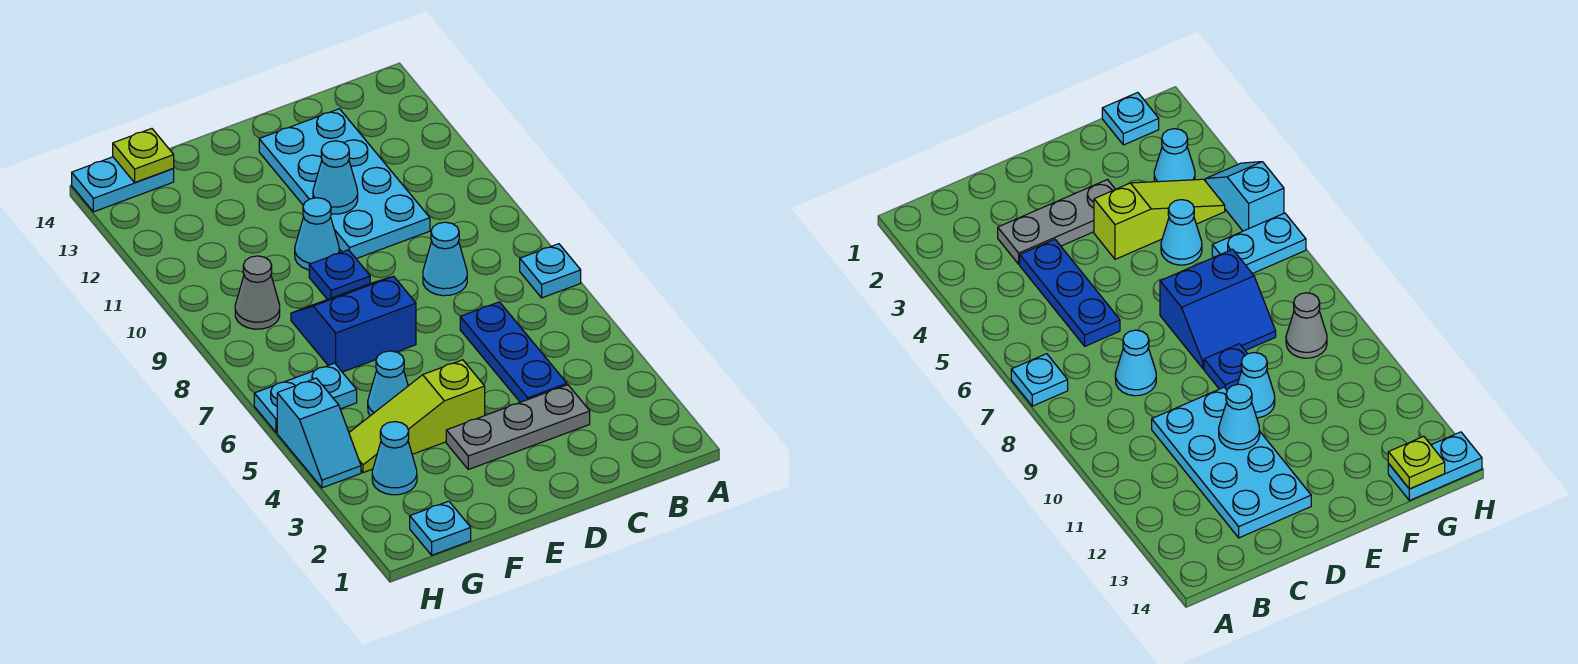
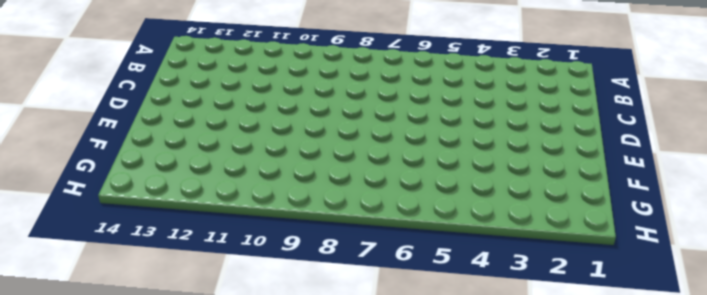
none -> cyan 1x1 plate [520,244,581,298]
none -> grey 1x3 plate [446,385,590,469]
none -> blue 1x3 plate [460,302,567,402]

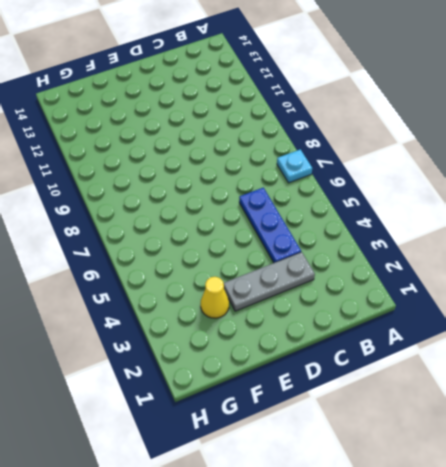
yellow 1x1 cone [201,277,229,318] -> none
none -> cyan 1x1 cone [423,222,467,296]
none -> cyan 2x4 plate [259,109,430,259]
none -> lime 1x3 slope [349,360,485,473]

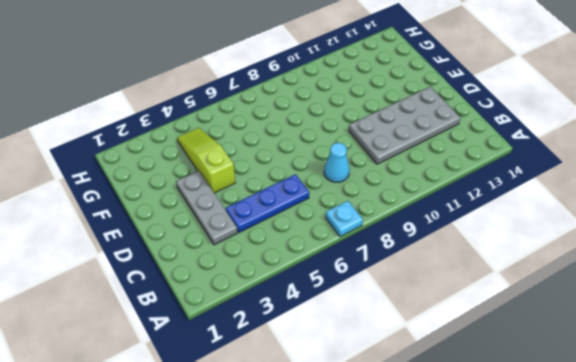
grey 2x4 plate [349,87,460,164] -> cyan 2x4 plate [259,109,430,259]
none -> blue 2x2 slope [291,276,416,372]
none -> blue 1x1 plate [309,250,370,300]
none -> cyan 1x1 cone [295,198,339,270]

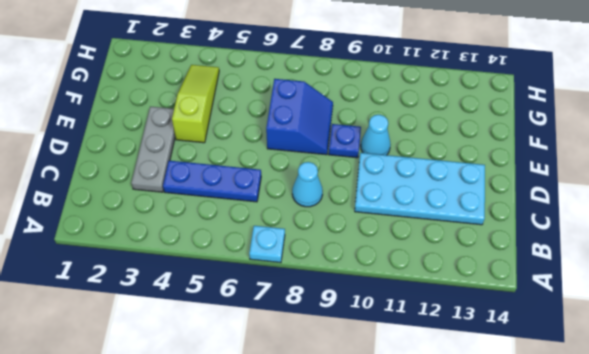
none -> cyan 1x1 cone [368,351,408,416]
none -> cyan 1x1 plate [410,501,471,555]
none -> cyan 1x1 cone [372,422,417,495]

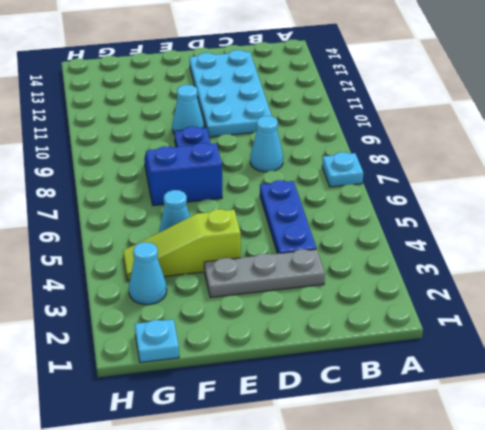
none -> cyan 1x2 plate [254,363,357,433]
none -> grey 1x1 cone [235,256,280,329]
none -> cyan 1x2 plate [72,157,174,212]

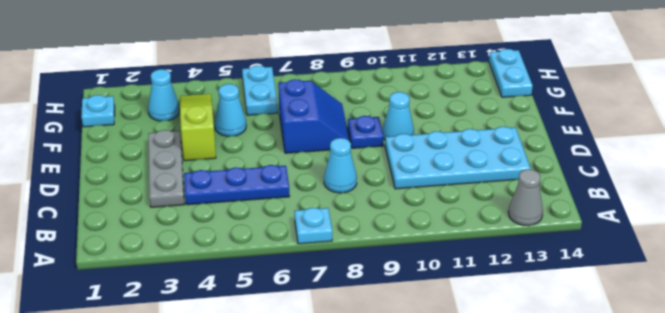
grey 1x1 cone [508,169,543,226] -> grey 1x1 cone moved to [235,256,280,329]
none -> cyan 1x2 slope [277,378,361,488]
none -> cyan 1x1 cone [313,141,358,214]
none -> lime 1x1 plate [113,129,174,183]

